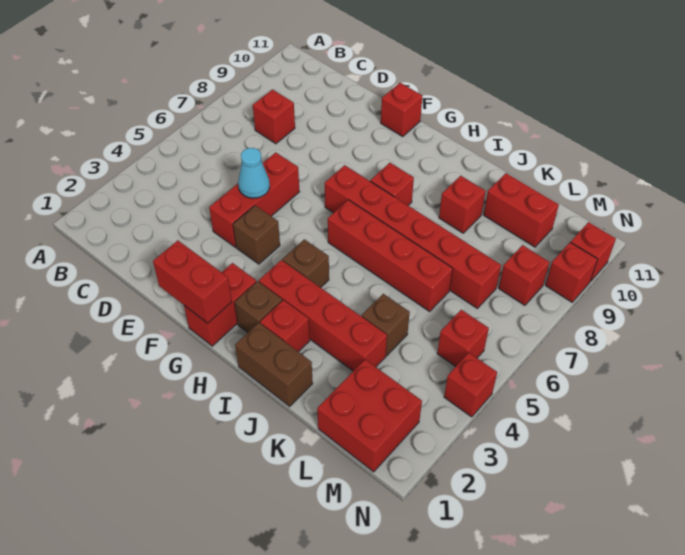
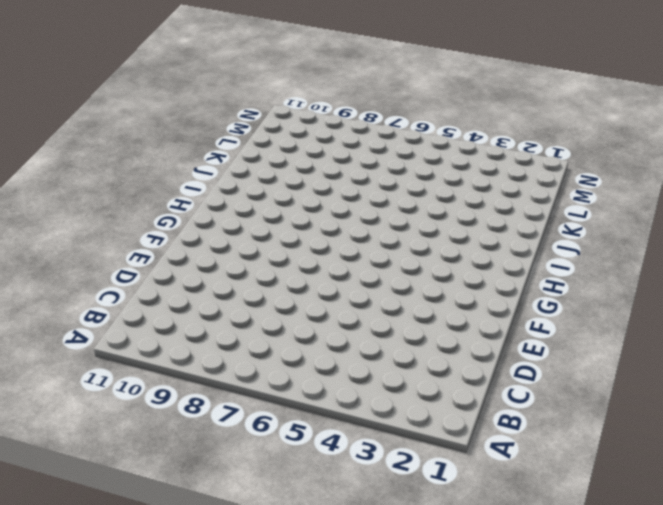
none -> red 1x1 brick [253,90,295,144]
none -> red 1x3 brick [209,152,299,247]
none -> brown 1x1 brick [233,206,280,264]

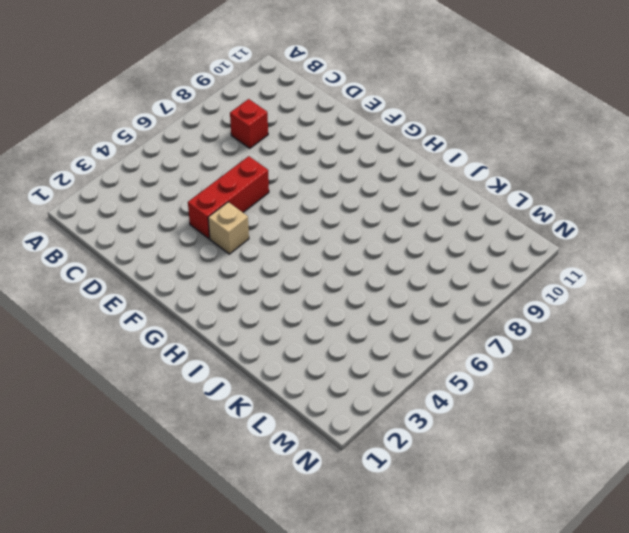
tan 1x1 brick [208,202,249,254] -> brown 1x1 brick [233,206,280,264]
none -> red 1x1 brick [381,83,422,136]
none -> red 1x2 brick [184,263,256,346]
none -> red 1x6 brick [325,165,501,308]

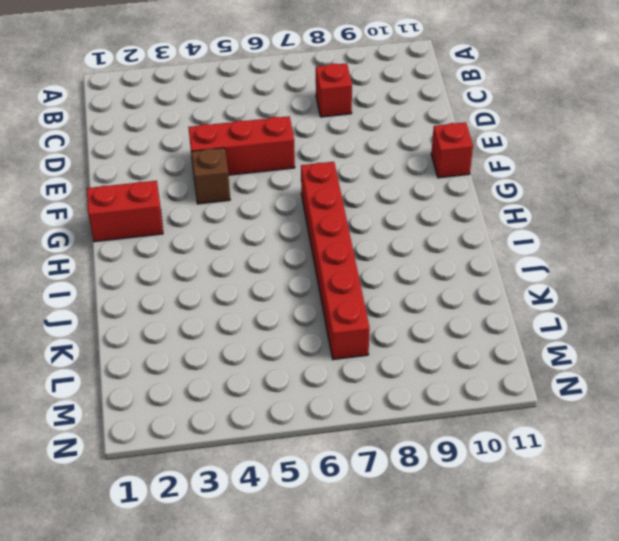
none -> brown 1x1 brick [234,281,282,332]
none -> red 1x4 brick [259,260,387,371]
none -> brown 1x1 brick [282,239,329,288]

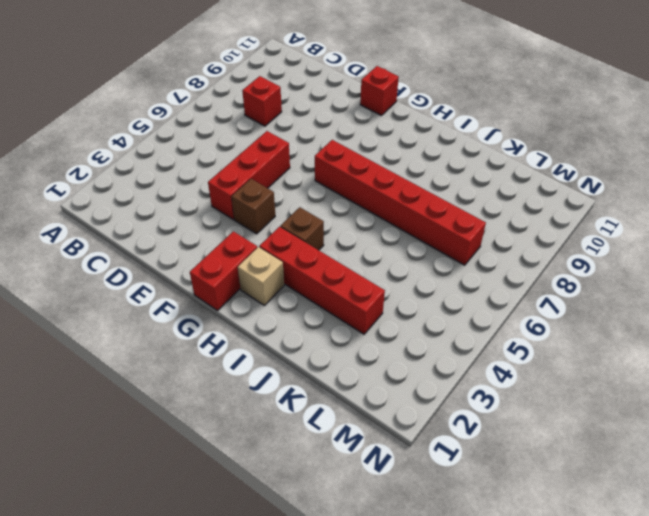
tan 1x1 brick [238,247,284,305] -> brown 1x1 brick [234,281,282,332]
none -> red 1x4 brick [328,200,453,311]
none -> red 1x1 brick [370,163,414,205]
none -> brown 1x2 brick [235,323,313,406]

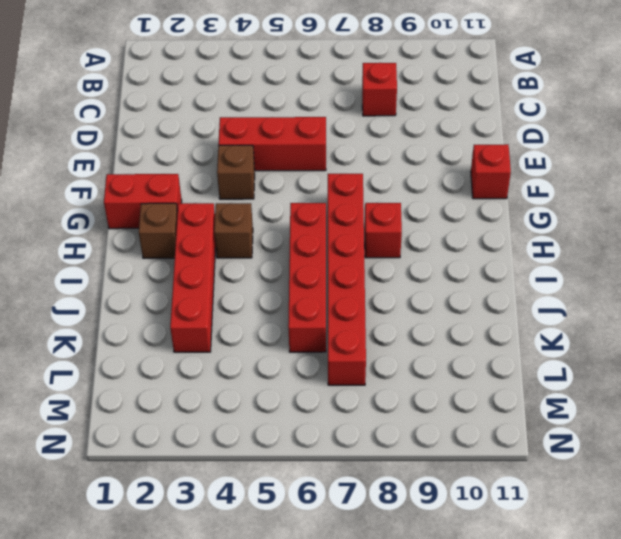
none -> brown 1x2 brick [235,323,313,406]
none -> red 1x1 brick [260,300,310,352]
none -> red 1x1 brick [439,176,486,233]

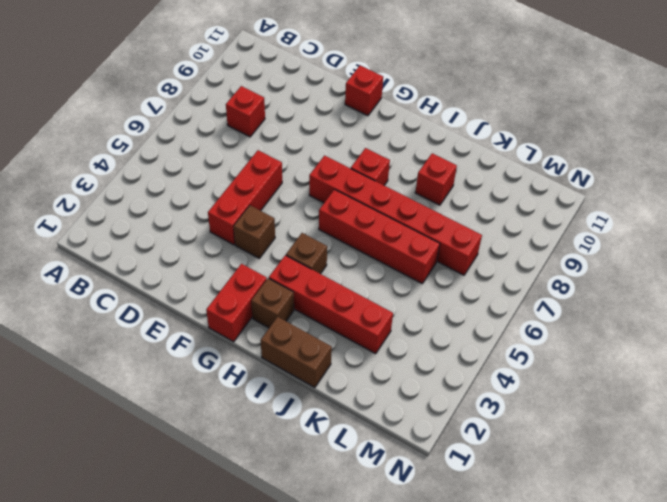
none -> red 1x1 brick [260,300,310,352]
none -> brown 1x1 brick [362,294,410,356]
none -> red 1x2 brick [484,173,559,247]

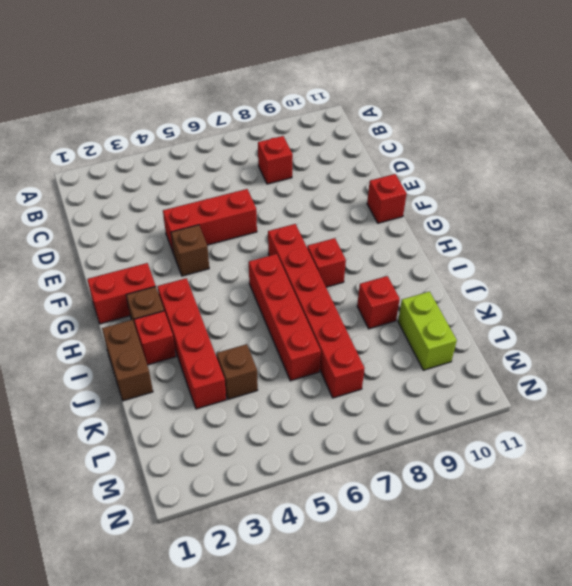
lime 1x2 brick [398,291,457,370] -> red 1x2 brick [484,173,559,247]
none -> brown 1x1 brick [282,239,329,288]
none -> red 2x2 brick [317,360,422,472]
none -> red 1x1 brick [437,310,489,367]

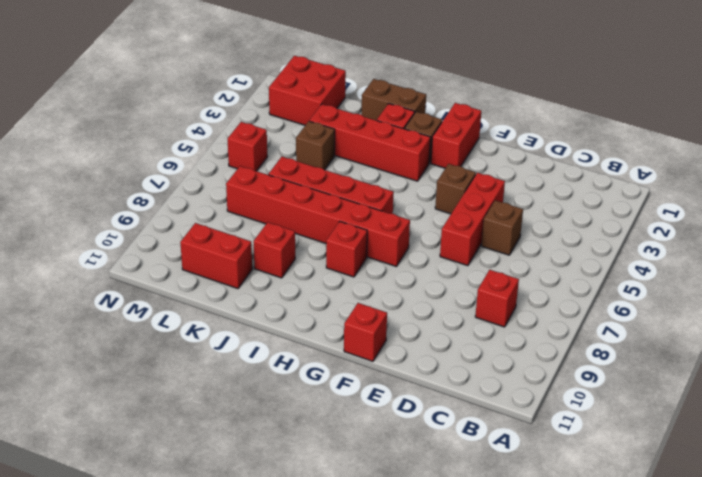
brown 1x1 brick [481,200,523,255] -> brown 1x1 brick moved to [282,239,329,288]
none -> red 1x1 brick [499,245,549,305]
none -> red 1x1 brick [444,353,497,417]
none -> red 1x1 brick [545,242,598,302]

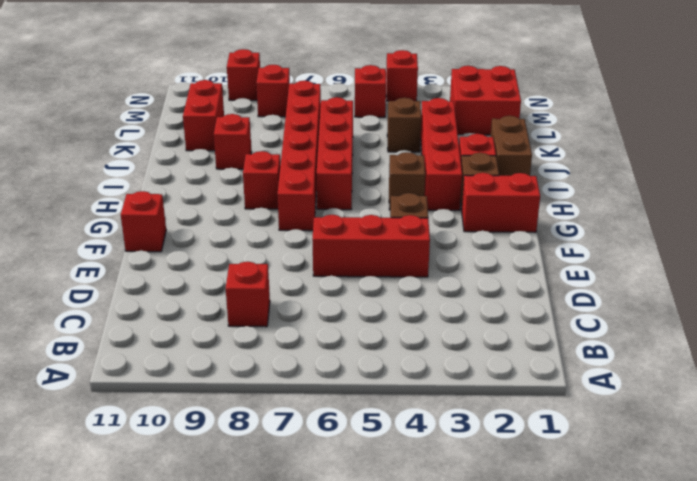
none -> red 1x1 brick [571,222,616,281]
none -> cyan 1x1 cone [238,148,270,198]
none -> red 1x2 brick [153,241,232,323]

